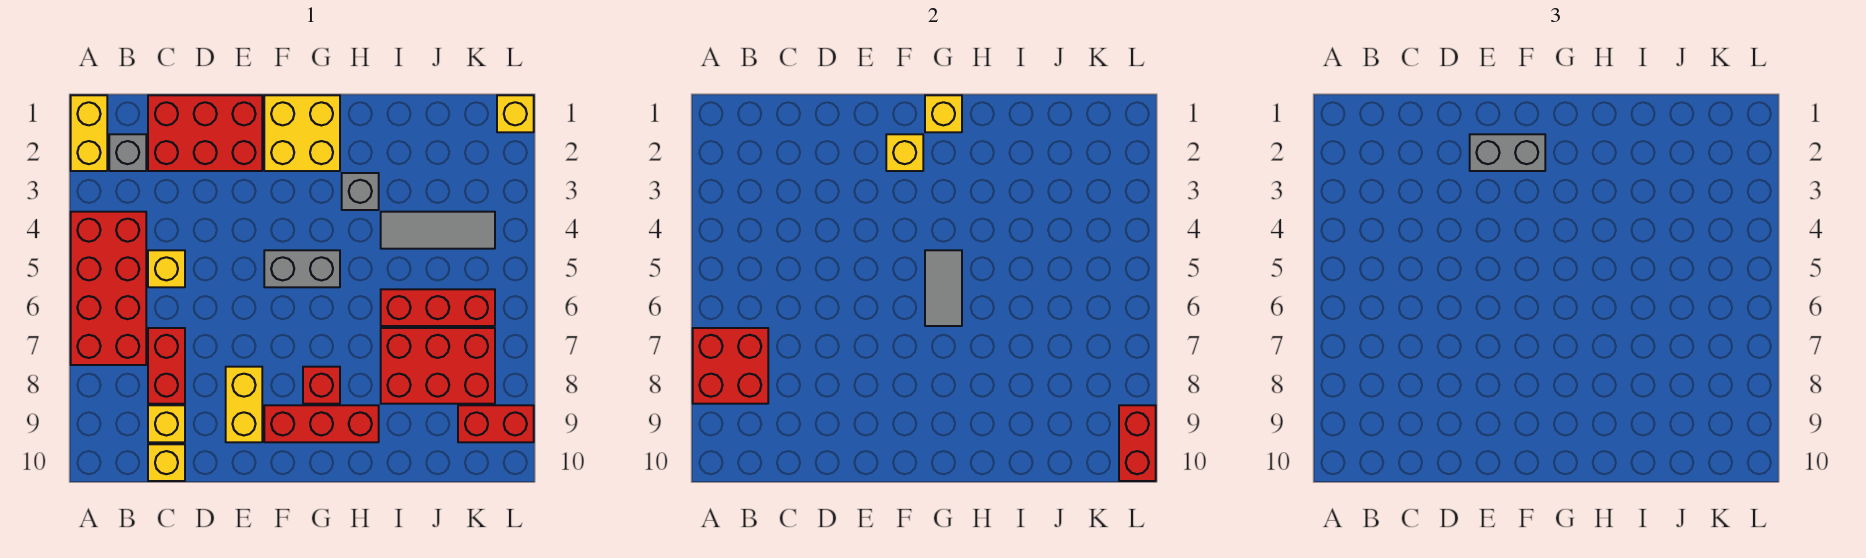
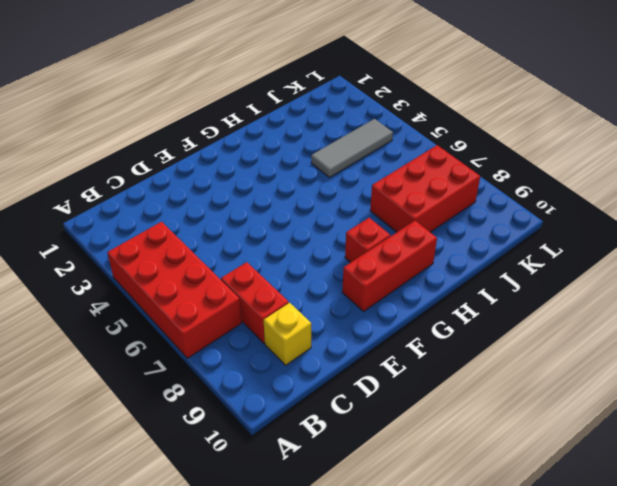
none -> yellow 1x2 brick [71,95,107,171]
none -> grey 1x1 brick [109,134,146,171]
none -> red 2x3 brick [148,95,262,171]

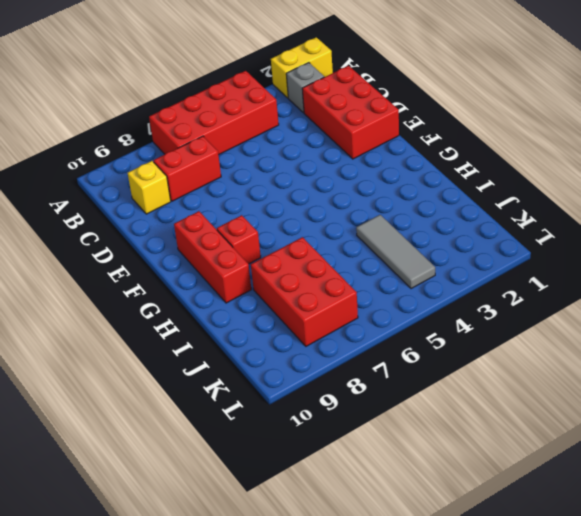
none -> yellow 1x1 brick [148,250,185,287]
none -> yellow 1x1 brick [148,444,185,481]
none -> yellow 1x2 brick [226,367,262,442]

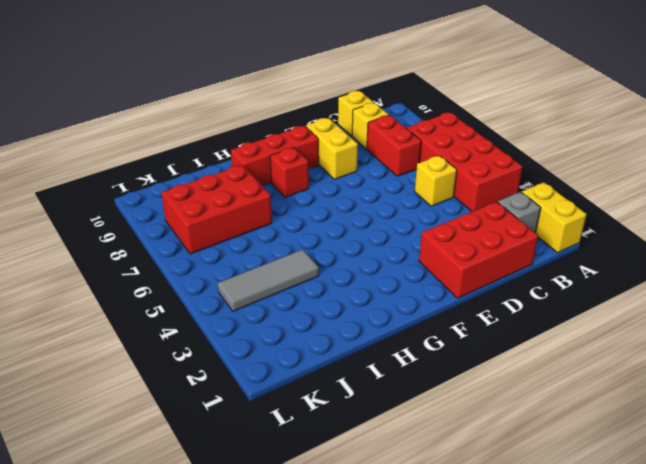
none -> yellow 2x2 brick [264,95,340,171]
none -> grey 1x2 brick [264,250,340,287]
none -> grey 1x1 brick [342,173,379,210]

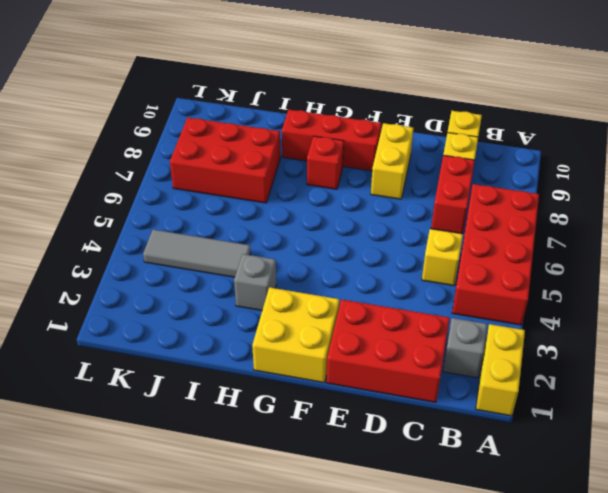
none -> grey 1x2 brick [264,250,340,287]
none -> red 1x3 brick [381,289,495,326]
none -> red 1x2 brick [458,405,534,442]

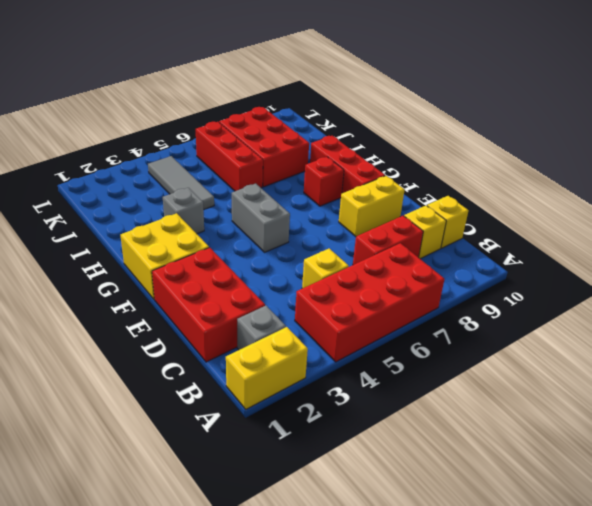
none -> red 1x2 brick [458,405,534,442]
none -> yellow 1x1 brick [497,95,534,132]
none -> red 2x2 brick [693,328,768,404]

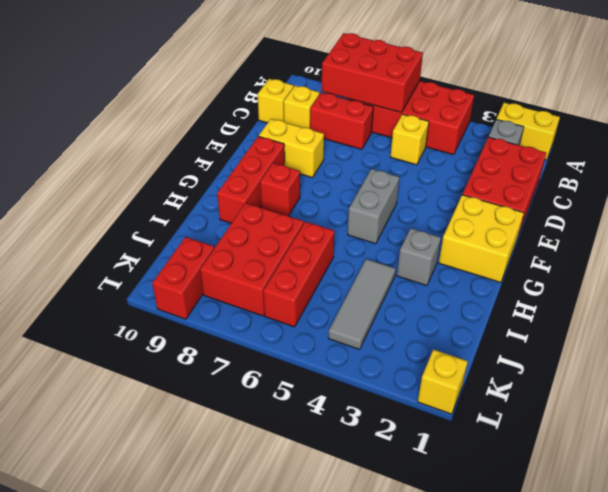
red 2x3 brick [322,33,423,112] -> red 2x2 brick [693,328,768,404]
none -> yellow 1x1 brick [886,134,923,171]
none -> yellow 1x1 brick [925,95,962,132]
none -> grey 1x2 tile [925,250,962,326]

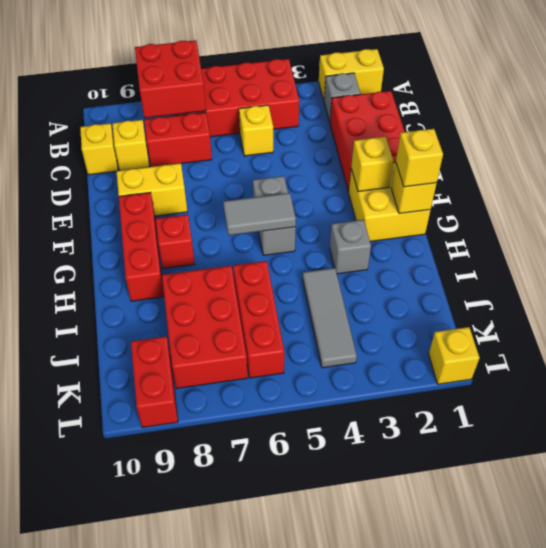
yellow 1x1 brick [396,129,443,187] -> none
none -> red 1x2 brick [1119,405,1156,481]
none -> grey 1x2 brick [1470,134,1545,171]

